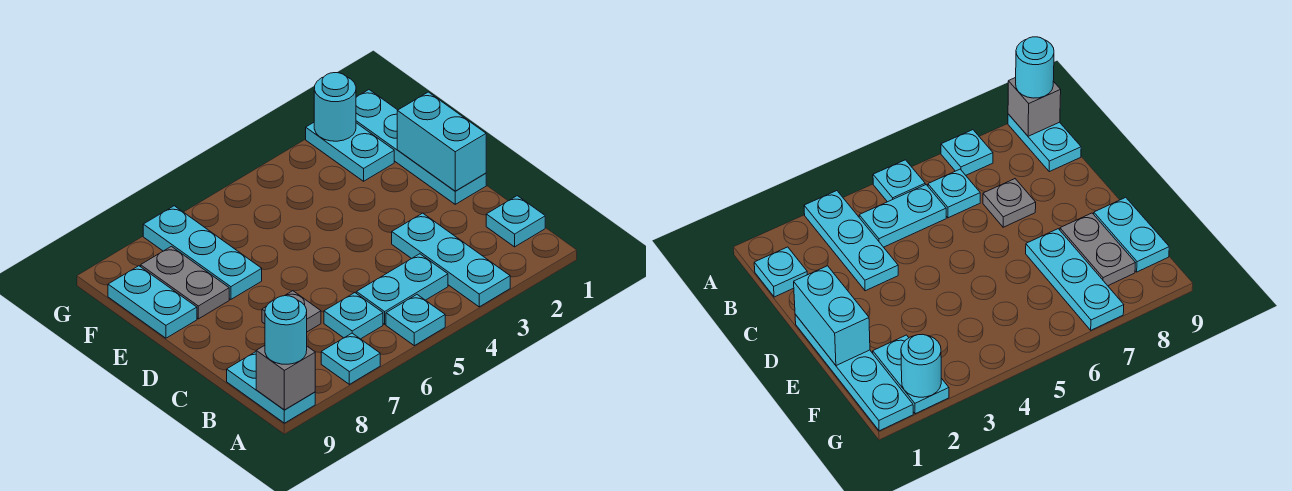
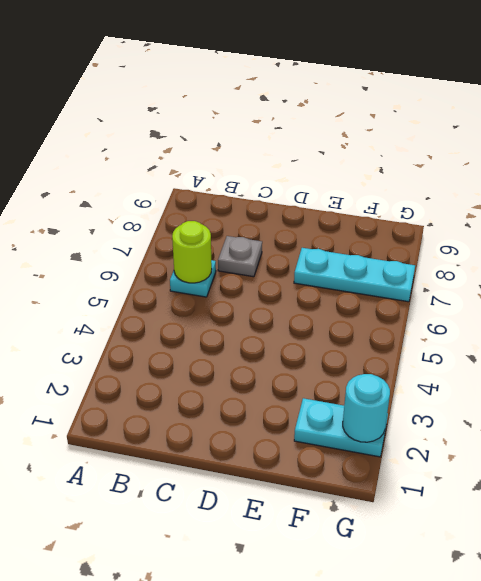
lime 1x1 round brick [172,221,212,283] -> none
none -> cyan 1x3 plate [392,213,510,307]
none -> cyan 1x1 plate [386,295,445,346]
none -> cyan 1x1 plate [321,333,380,384]

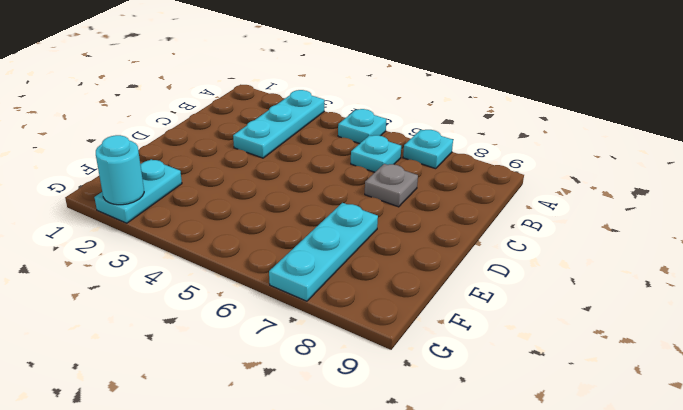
none -> cyan 1x2 plate [227,352,315,423]
none -> cyan 1x1 plate [486,196,545,247]
none -> cyan 1x2 plate [356,254,448,324]

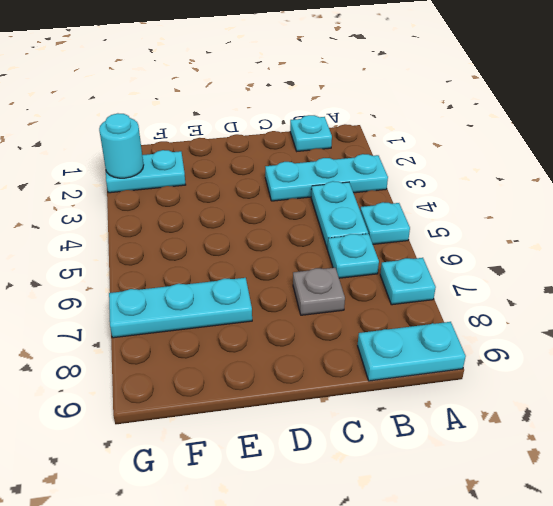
none -> cyan 1x4 plate [356,90,486,204]
none -> grey 1x2 plate [141,246,229,319]
none -> cyan 1x2 plate [108,266,197,338]

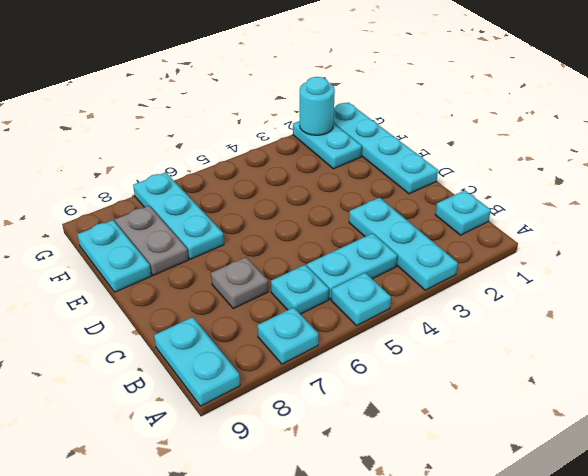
none -> grey 1x1 brick [256,345,315,410]
none -> cyan 1x2 brick [397,92,486,191]
none -> cyan 1x1 round brick [265,296,307,364]

